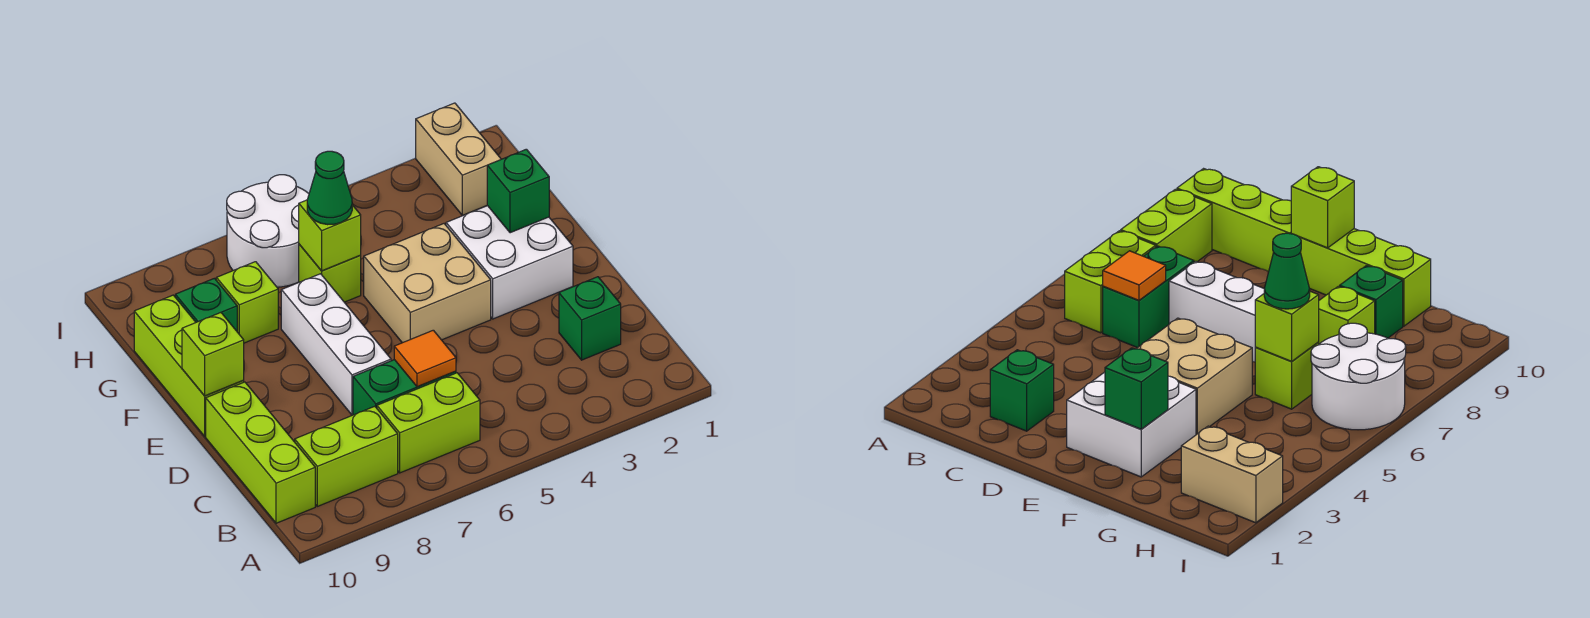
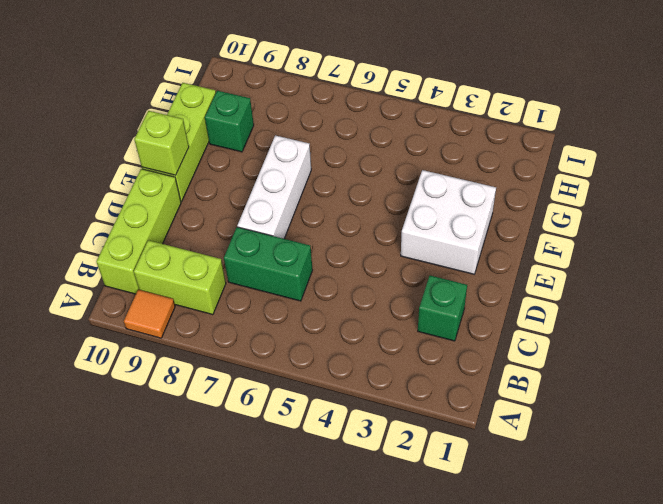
orange 1x1 tile [124,290,175,338] -> orange 1x1 tile moved to [394,330,456,387]
none -> lime 1x2 brick [377,373,480,473]
none -> tan 2x2 brick [364,224,491,343]
none -> lime 1x1 brick [299,244,361,302]

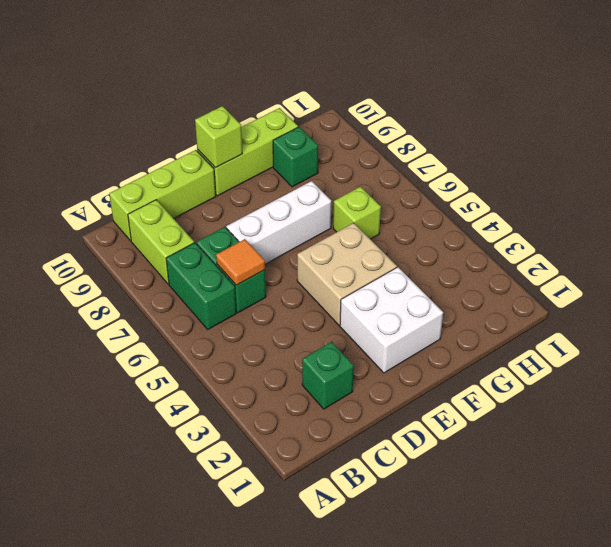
green 1x2 brick [166,243,236,329] -> lime 1x2 brick [377,373,480,473]
none -> lime 1x1 brick [216,262,278,343]
none -> tan 1x2 brick [416,103,501,215]
none -> white 2x2 round brick [227,175,309,287]

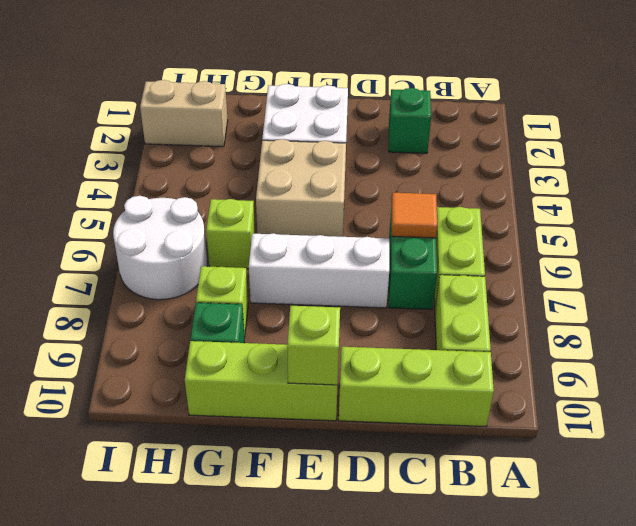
none -> green 1x1 brick [487,149,549,233]
none -> lime 1x1 brick [299,200,361,271]
none -> green 1x1 cone [307,151,352,225]

